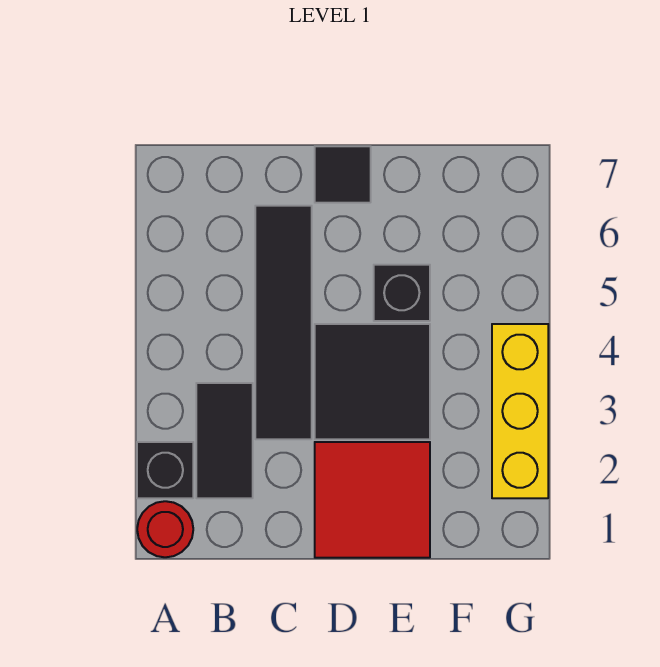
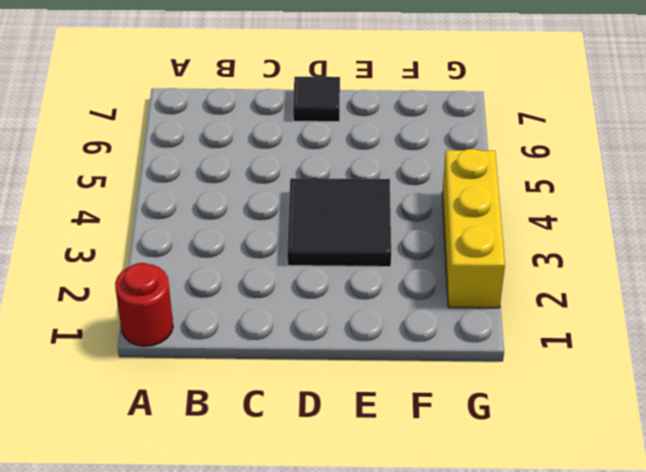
none -> black 1x1 brick [137,442,193,498]
none -> black 1x2 tile [196,383,253,498]

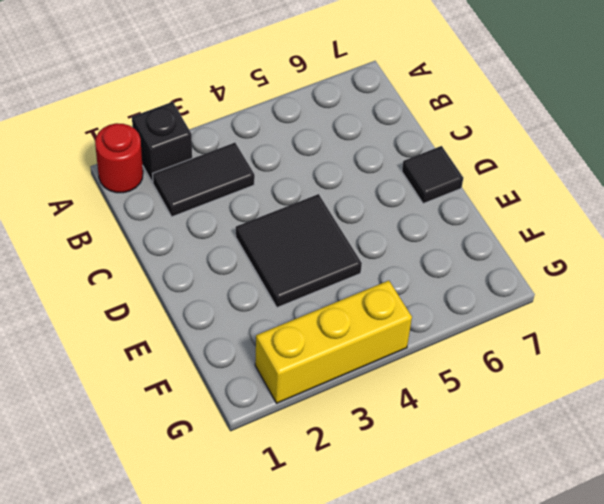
none -> black 1x4 tile [255,206,312,439]
none -> red 2x2 tile [315,442,430,558]

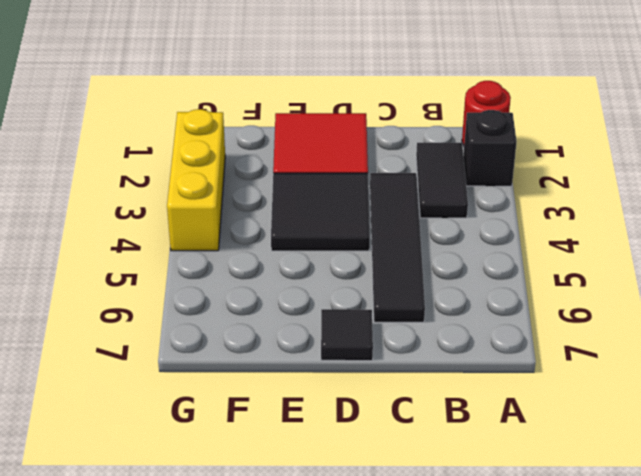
none -> black 1x1 brick [374,265,430,321]

